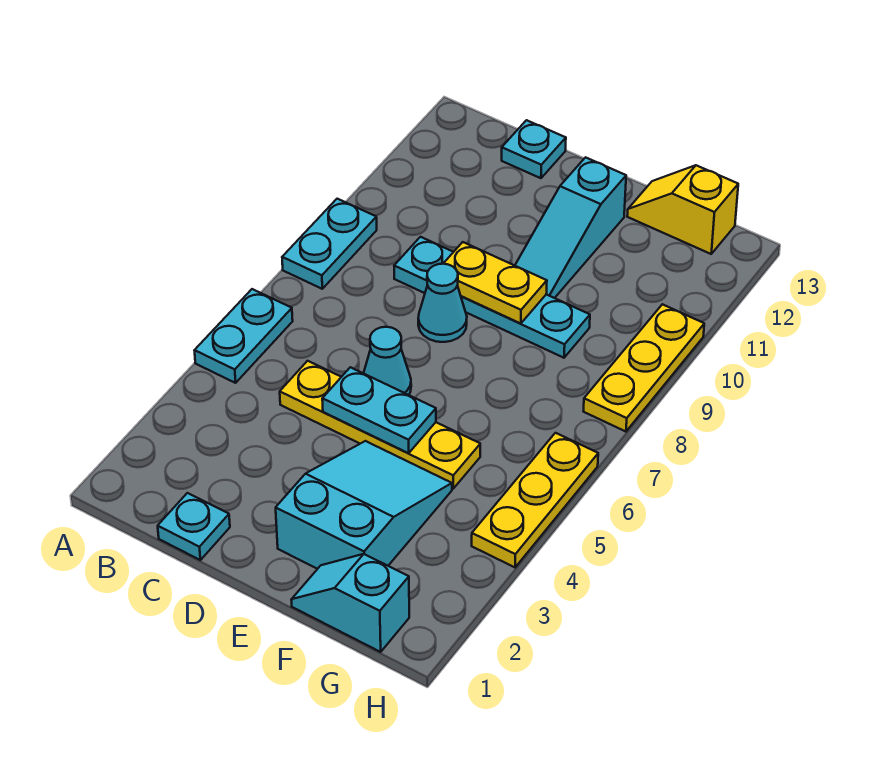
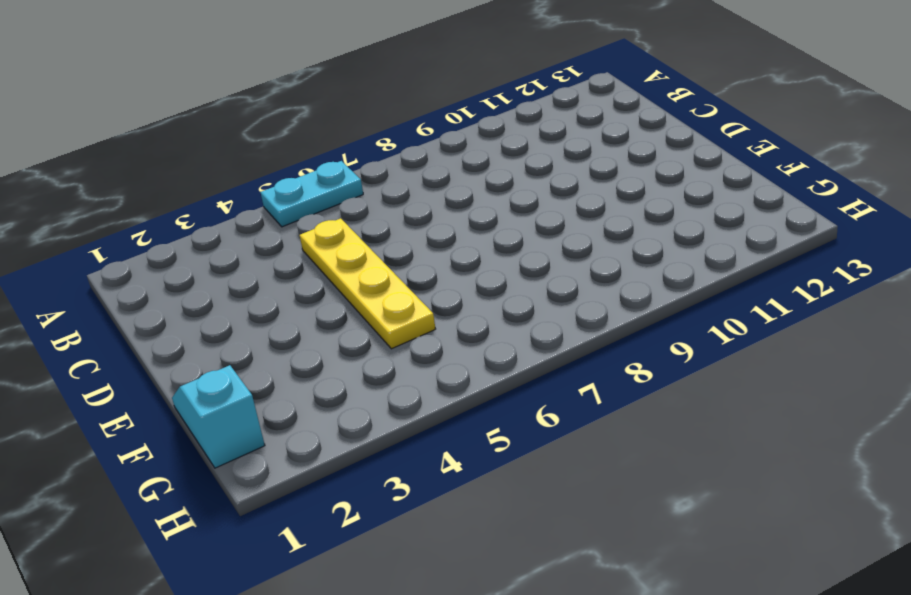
none -> cyan 1x2 plate [282,199,377,289]
none -> cyan 1x1 plate [158,493,230,560]
none -> cyan 1x4 plate [394,237,590,358]

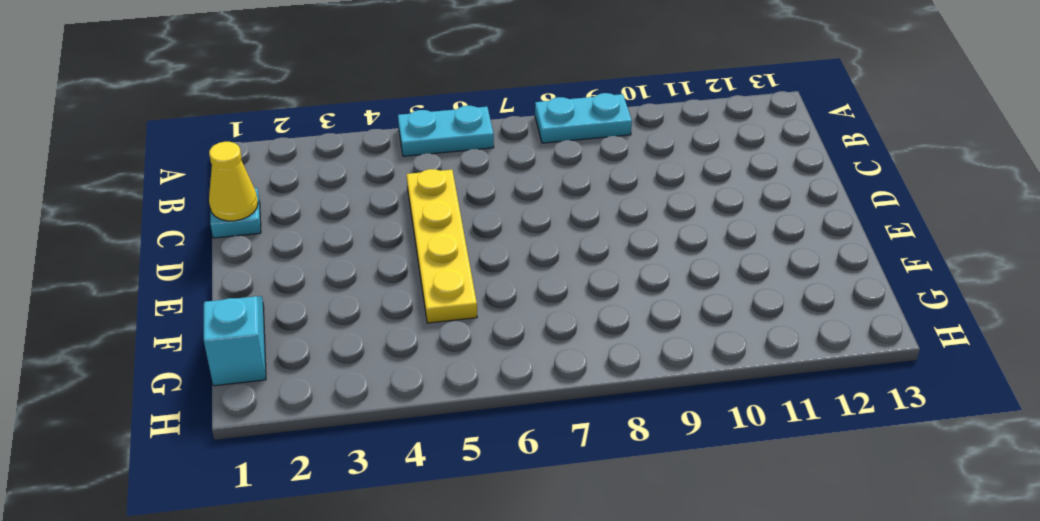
yellow 1x1 cone [209,142,258,221] -> none
none -> cyan 1x4 plate [394,237,590,358]
none -> cyan 1x1 plate [502,120,566,178]
none -> cyan 1x1 cone [364,327,411,395]

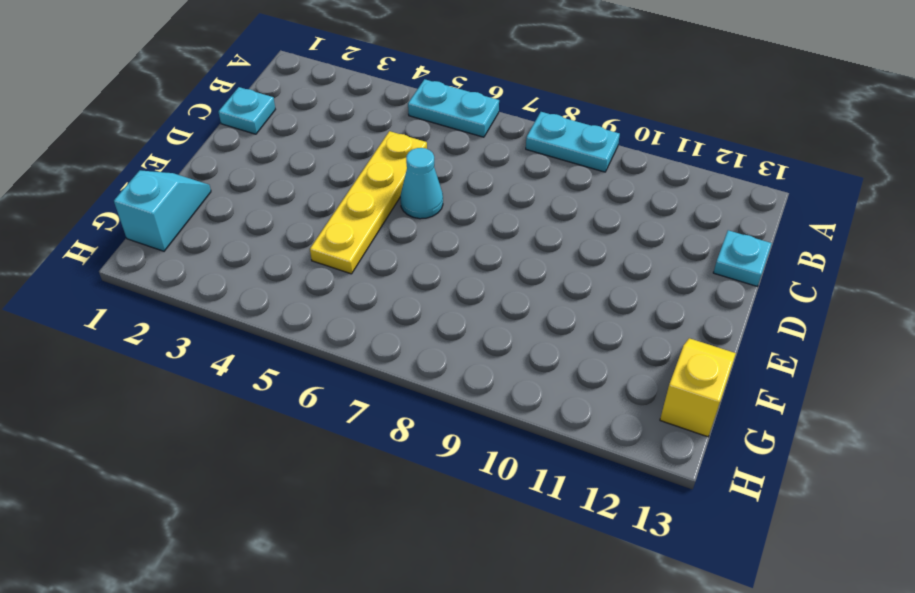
none -> cyan 1x4 plate [394,237,590,358]
none -> cyan 1x1 cone [418,264,467,342]
none -> cyan 2x3 slope [276,441,452,569]

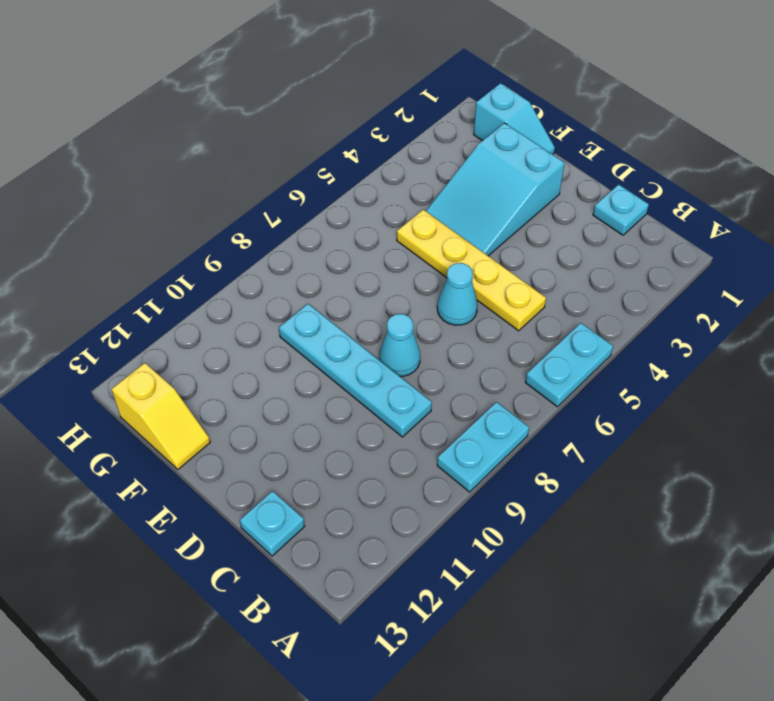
none -> cyan 1x3 slope [515,157,626,298]
none -> yellow 1x3 plate [472,433,598,567]
none -> yellow 1x3 plate [583,304,704,432]

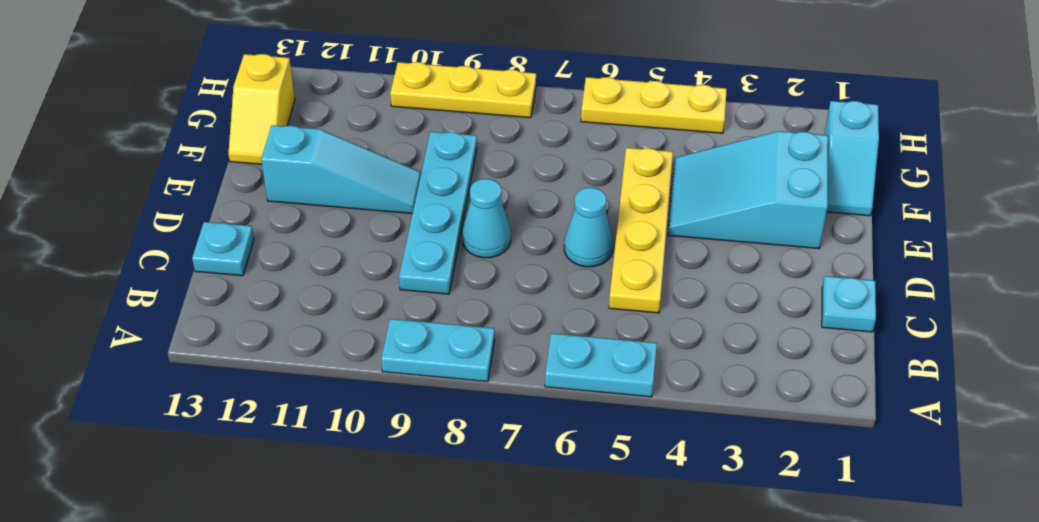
none -> cyan 1x2 plate [322,367,436,453]
none -> yellow 1x2 plate [443,242,547,324]

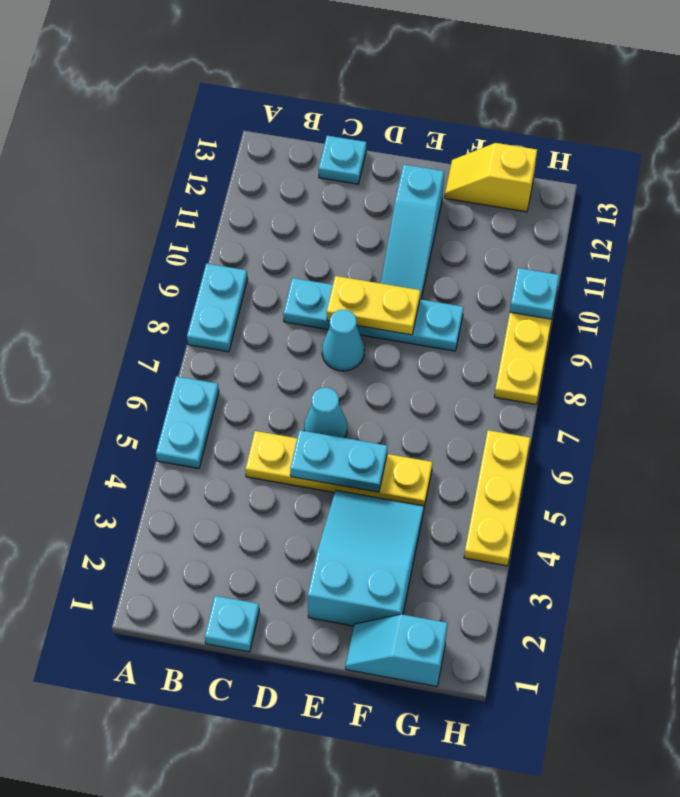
cyan 1x1 plate [510,268,559,319] -> none

